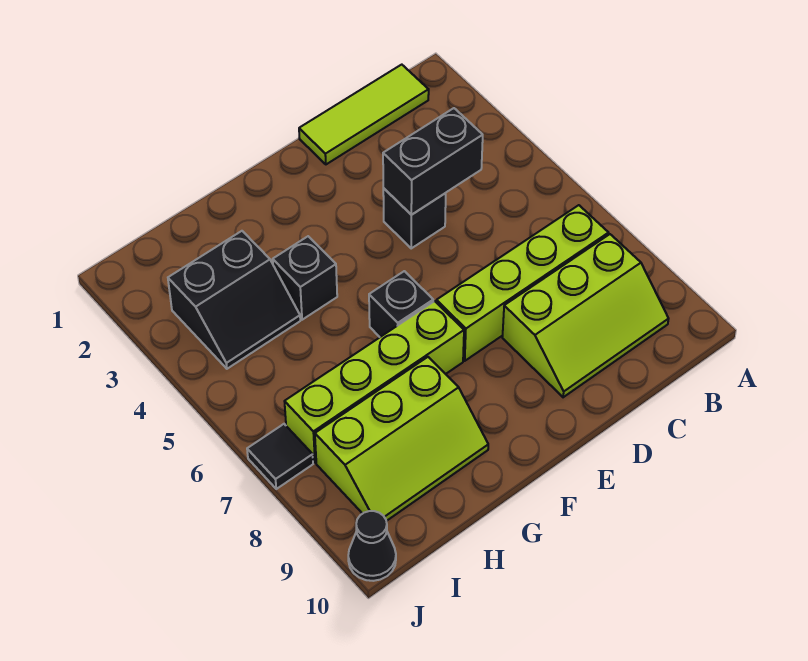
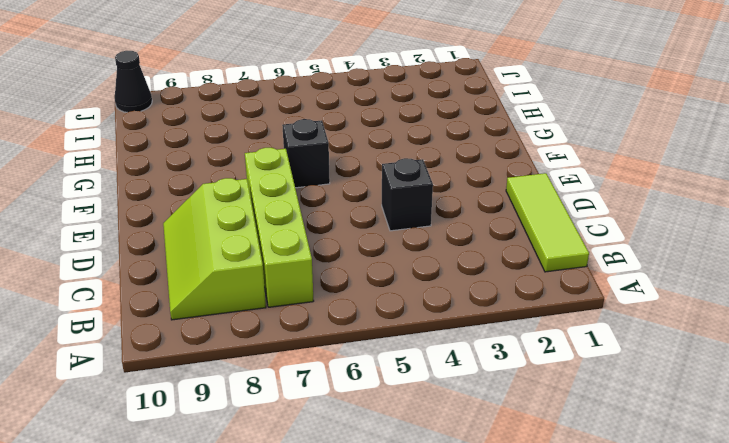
none -> lime 1x4 brick [284,301,464,463]
none -> black 1x1 brick [273,236,337,320]
none -> lime 2x3 slope [315,357,488,521]

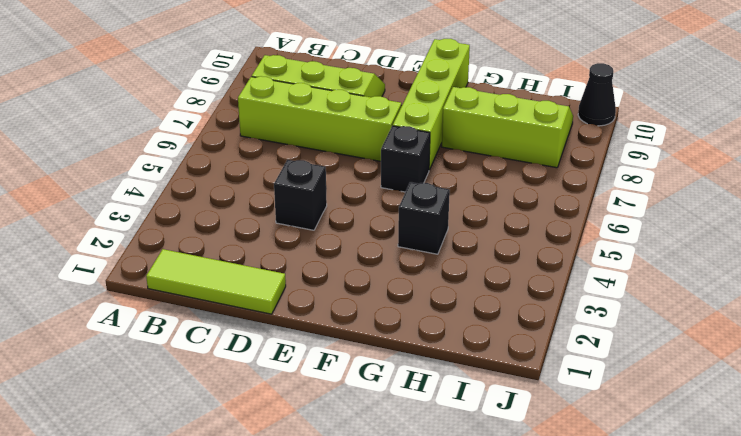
lime 1x4 brick [393,39,470,170] -> lime 1x4 brick turned to [284,301,464,463]
none -> black 2x2 slope [168,231,300,369]
none -> black 1x1 tile [247,424,313,489]
none -> black 1x2 brick [383,108,483,215]

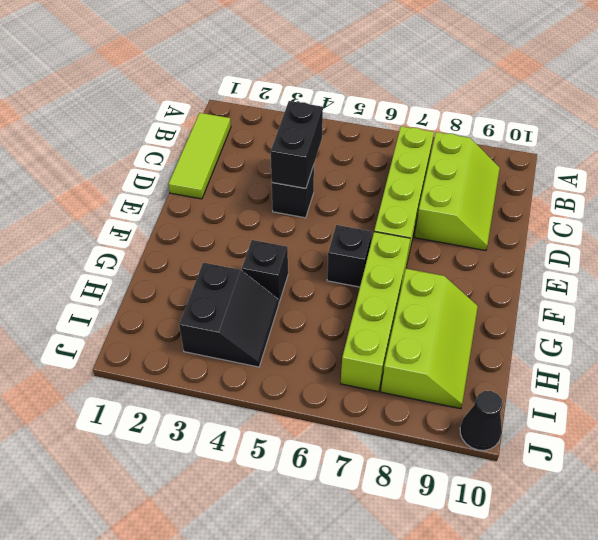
none -> black 1x1 tile [247,424,313,489]

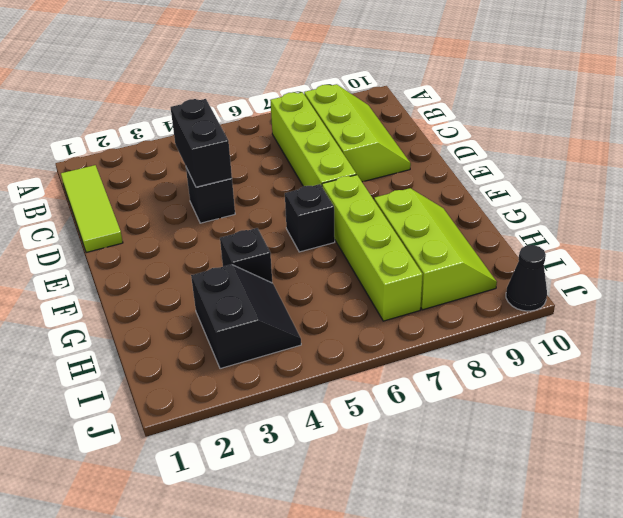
none -> black 1x1 tile [247,424,313,489]

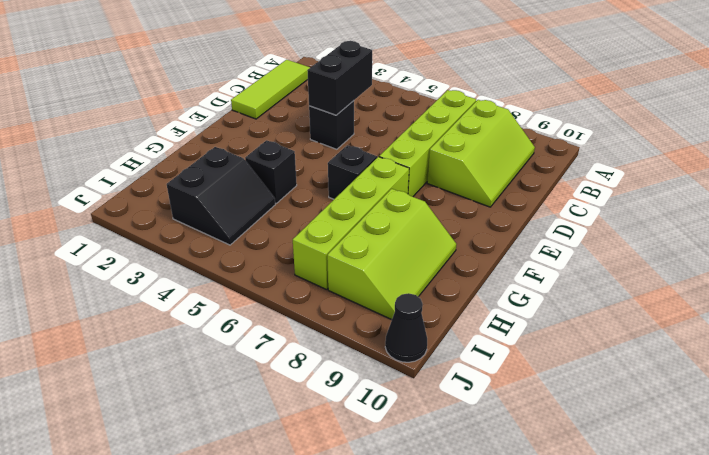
none -> black 1x1 tile [247,424,313,489]

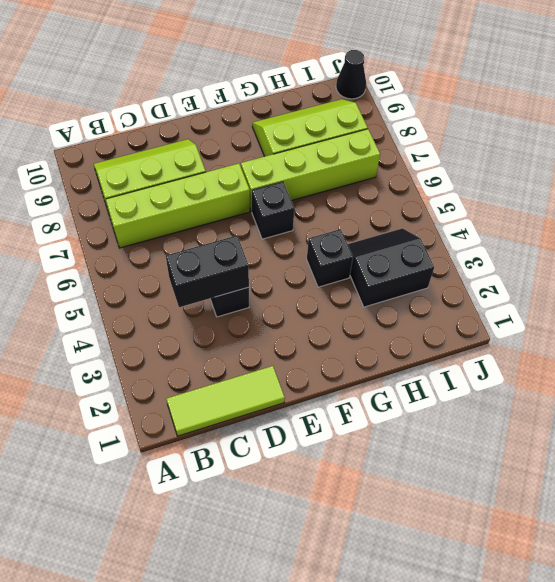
none -> black 1x1 tile [247,424,313,489]

